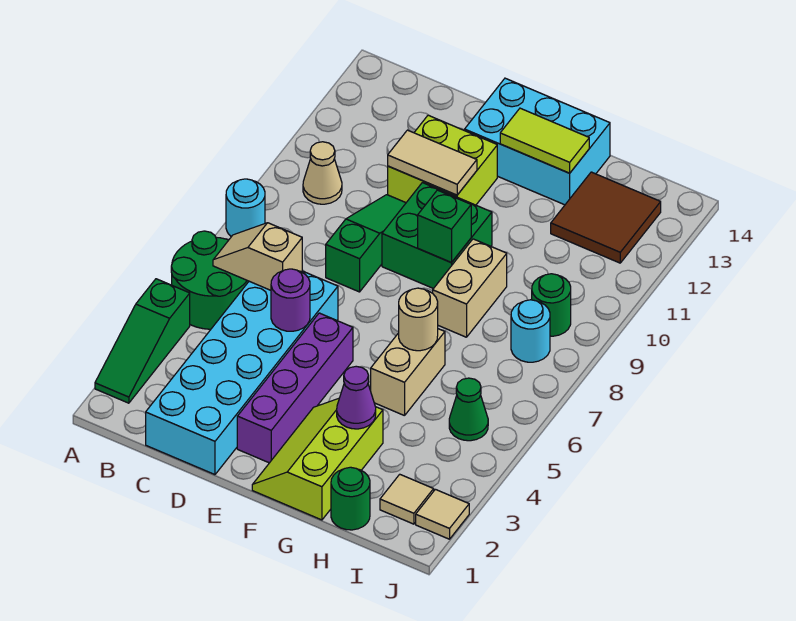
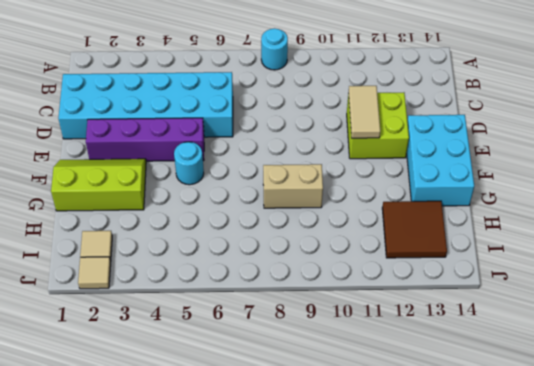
cyan 1x1 round brick [174,142,204,185] -> cyan 1x1 round brick moved to [511,300,550,362]
none -> green 1x3 slope [95,279,190,403]
none -> green 2x2 round brick [171,231,249,329]
none -> tan 1x1 cone [303,142,342,204]

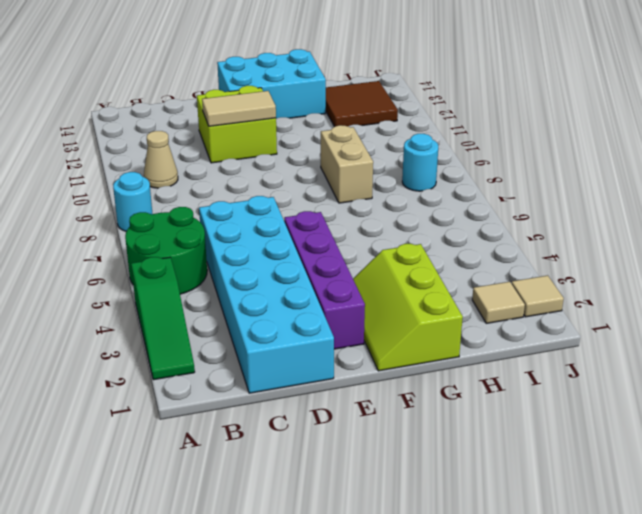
none -> green 1x3 slope [326,195,406,292]
none -> green 2x2 brick [382,183,492,289]
none -> tan 1x2 brick [371,329,445,416]

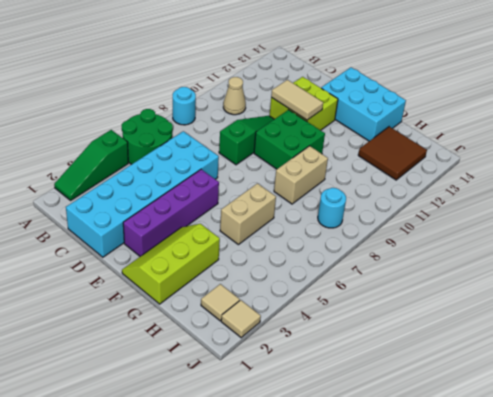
none -> green 1x1 round brick [331,467,370,530]
none -> green 1x1 cone [449,378,488,441]
none -> green 1x1 round brick [532,274,571,336]

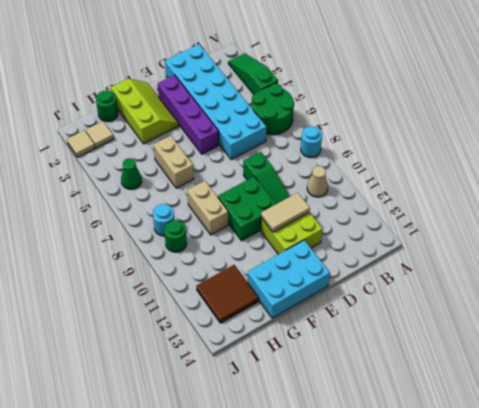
none -> tan 1x2 slope [213,223,302,290]
none -> purple 1x1 round brick [271,269,310,331]
none -> green 1x1 brick [418,190,471,263]

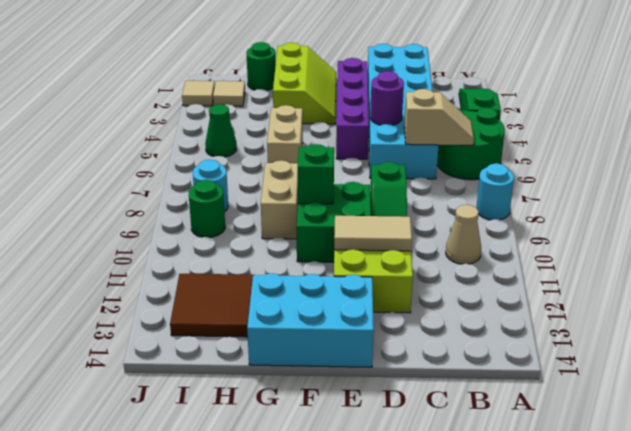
none -> lime 1x2 tile [500,108,589,173]
none -> purple 1x1 cone [337,366,376,429]
none -> tan 1x1 round brick [399,288,438,351]

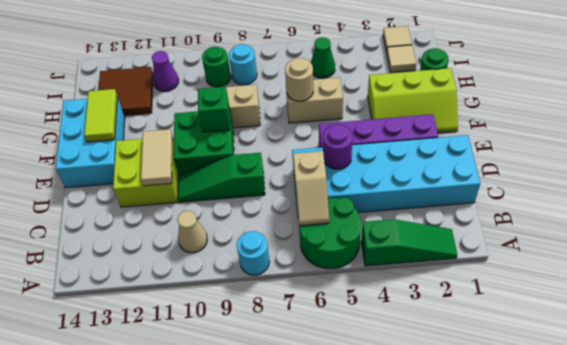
purple 1x1 cone [152,51,179,91] -> purple 1x1 cone moved to [337,366,376,429]

